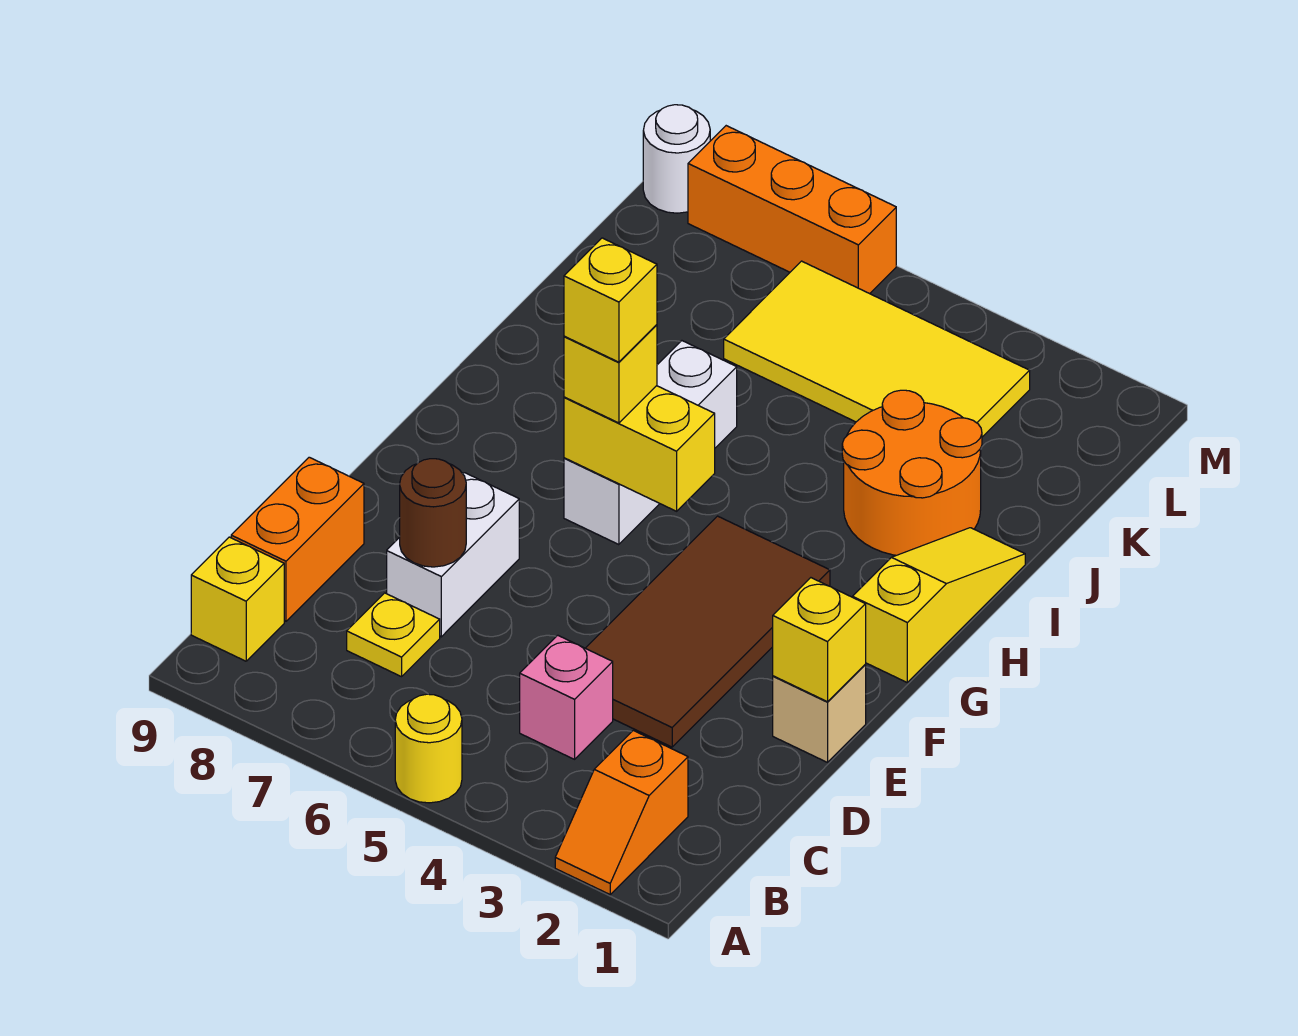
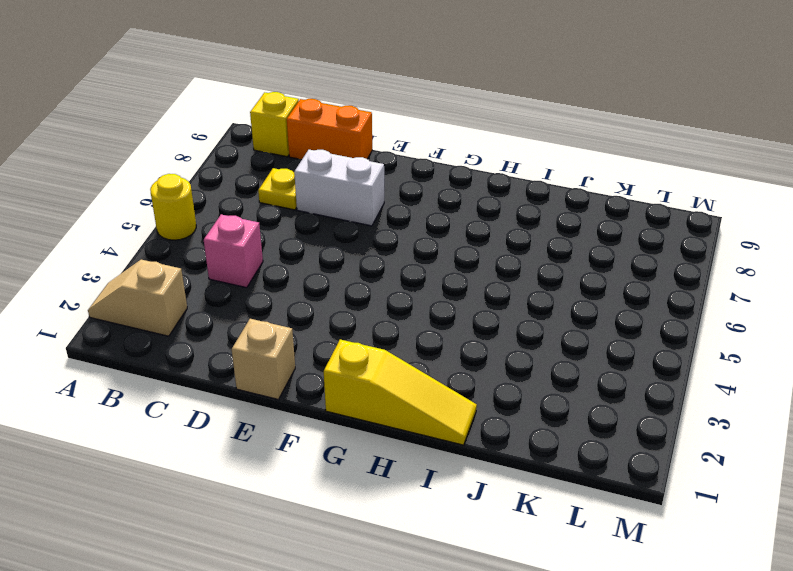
tan 1x2 slope [88,260,187,336] -> orange 1x2 slope [555,731,688,894]
none -> brown 2x4 tile [586,516,830,747]
none -> white 1x3 brick [564,341,737,545]
none -> orange 2x2 round brick [842,390,982,555]

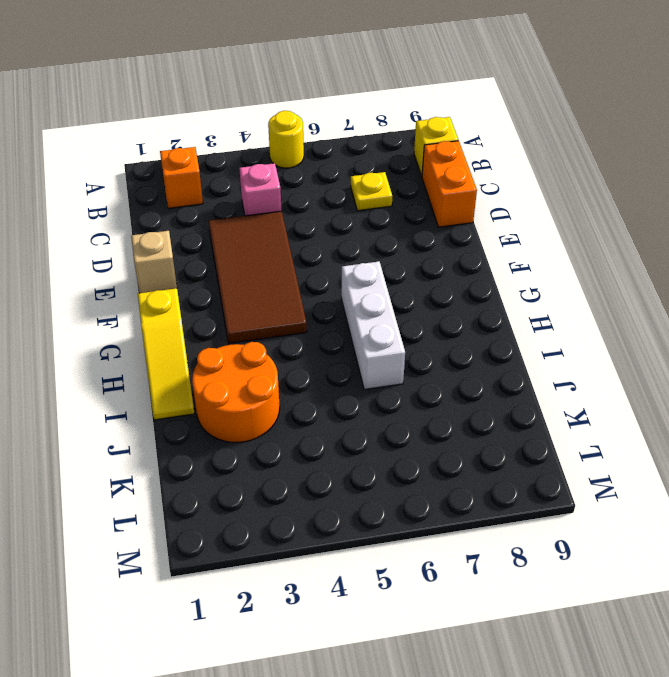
none -> white 1x2 brick [387,473,519,637]
none -> yellow 2x4 tile [724,261,1030,437]
none -> orange 1x3 brick [688,126,896,294]

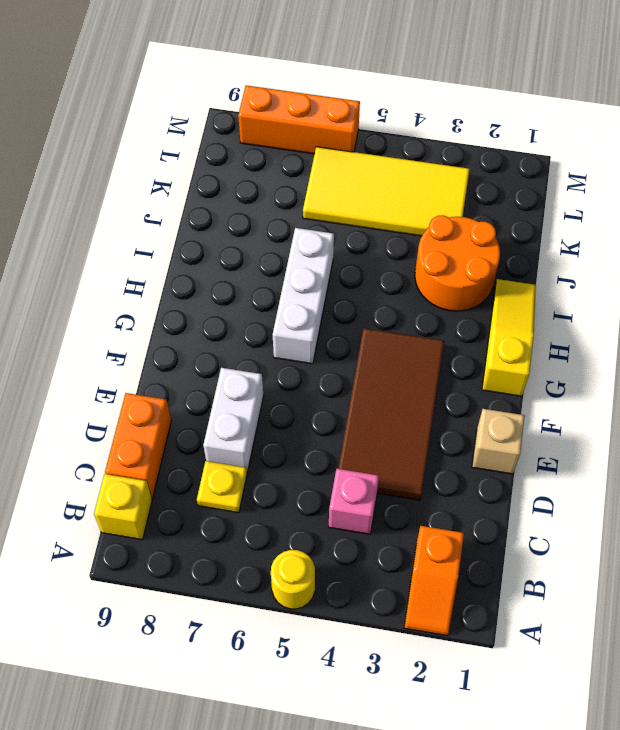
none -> white 1x1 round brick [643,105,710,213]
none -> brown 1x1 round brick [400,459,466,567]
none -> yellow 1x1 brick [773,578,866,702]

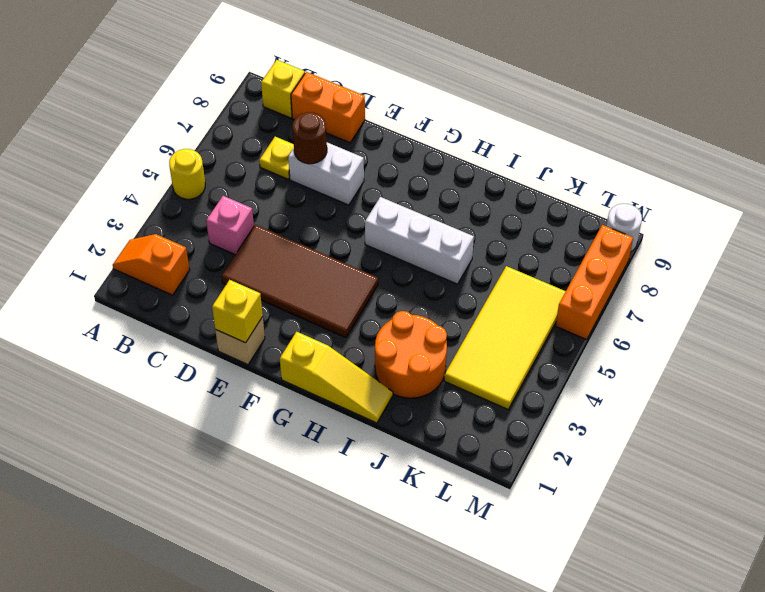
none -> yellow 1x2 brick [564,386,715,511]
none -> yellow 1x1 brick [564,325,657,423]
none -> yellow 1x1 brick [564,238,657,362]

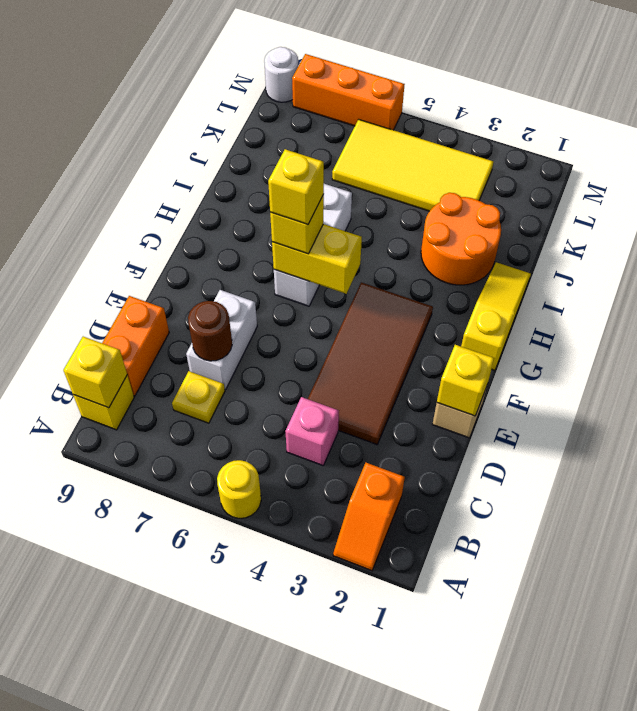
yellow 1x1 brick [64,337,127,408] -> none

